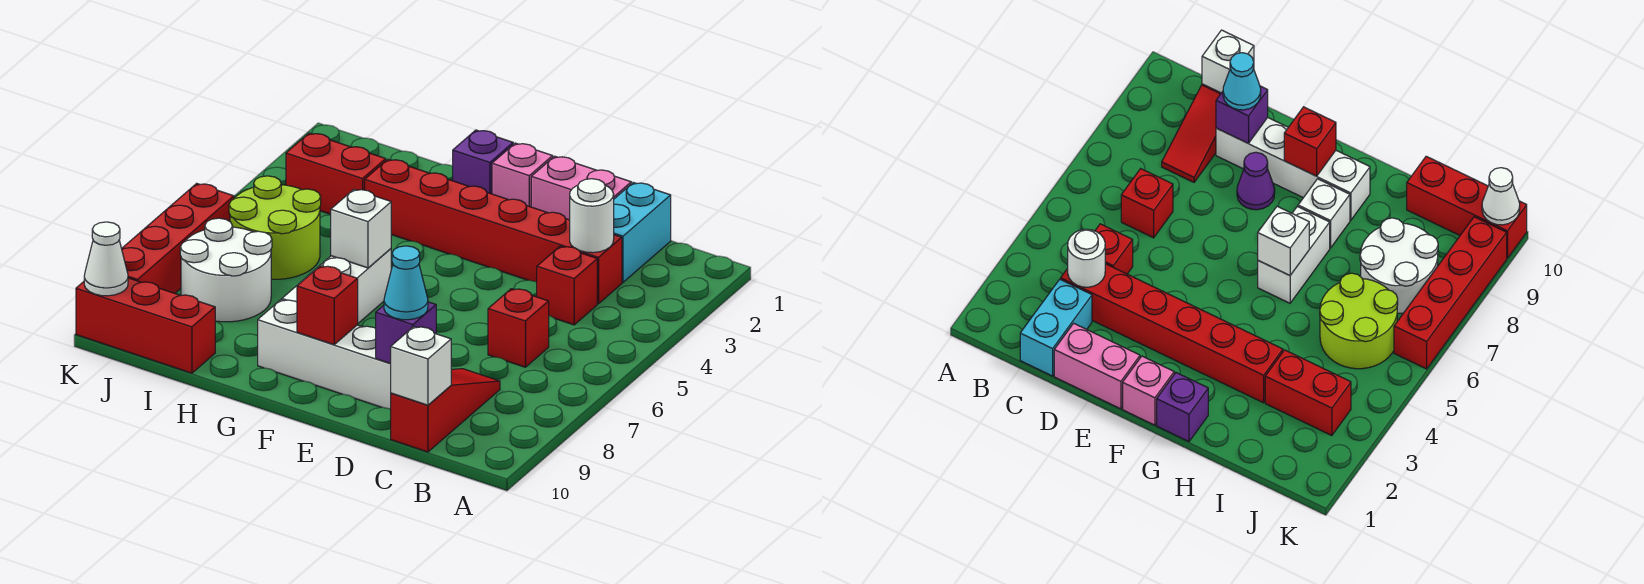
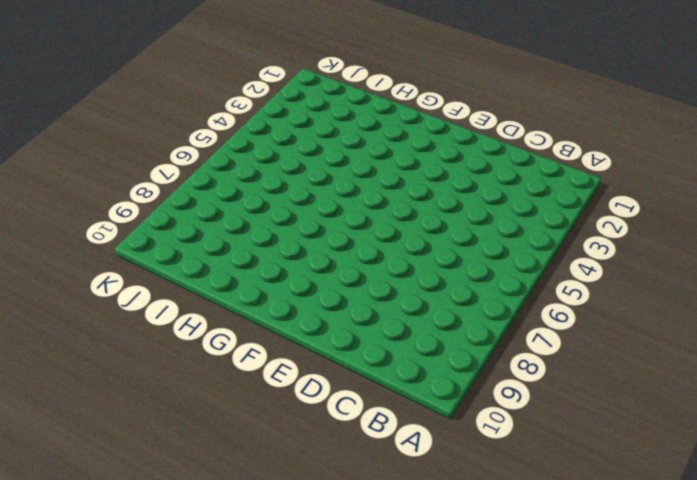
none -> cyan 1x2 brick [614,183,671,282]
none -> red 1x6 brick [365,159,622,304]
none -> red 1x1 brick [537,246,597,325]

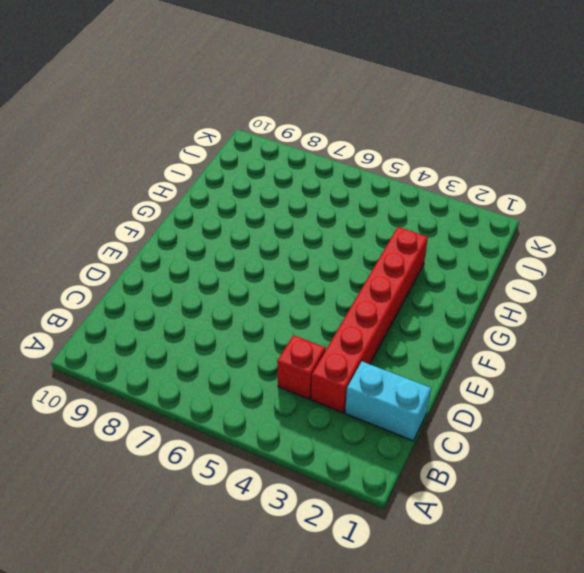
none -> red 1x1 brick [488,289,549,367]
none -> red 1x3 slope [391,369,500,452]
none -> pink 1x2 brick [531,156,631,220]

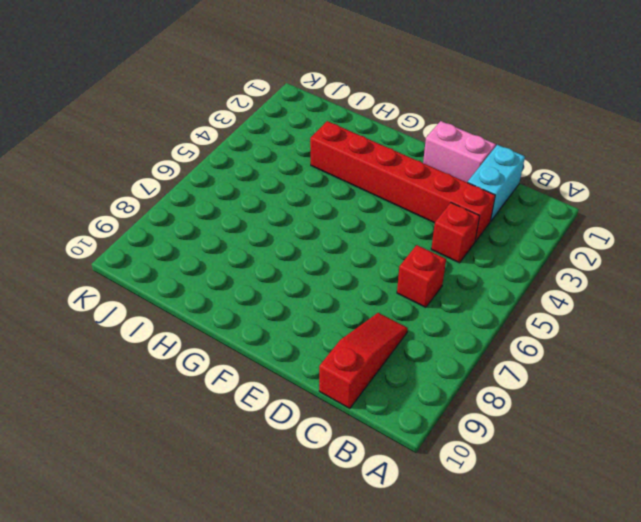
none -> white 1x4 brick [258,300,391,410]
none -> purple 1x1 cone [1237,152,1275,210]
none -> pink 1x1 brick [492,143,553,207]

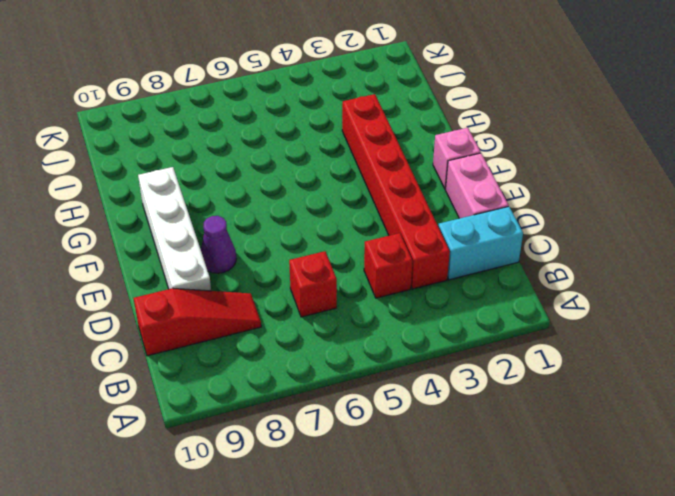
none -> purple 1x1 brick [453,130,513,194]
none -> white 1x2 brick [307,249,391,323]
none -> white 1x1 brick [1298,179,1350,248]

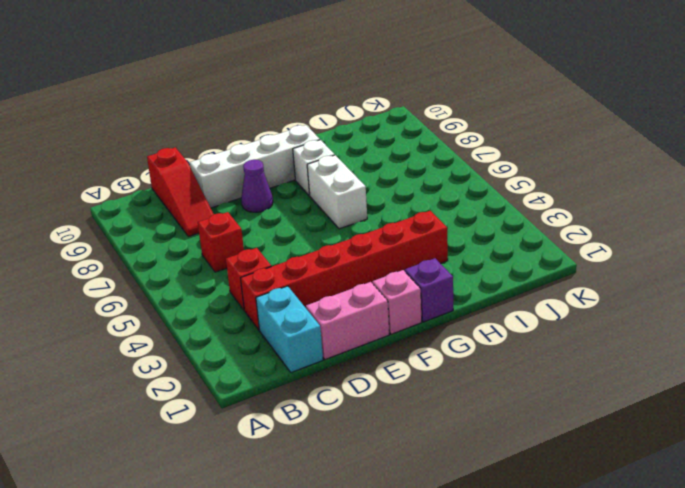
none -> red 1x2 brick [286,133,386,214]
none -> lime 2x2 round brick [229,176,321,279]
none -> white 2x2 round brick [180,218,272,322]

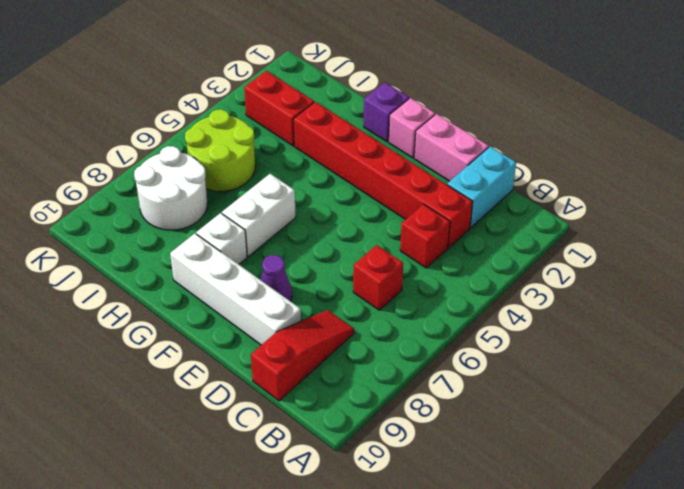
none -> red 1x3 brick [76,278,215,373]
none -> red 1x4 brick [122,183,234,293]
none -> white 1x1 round brick [570,179,614,253]

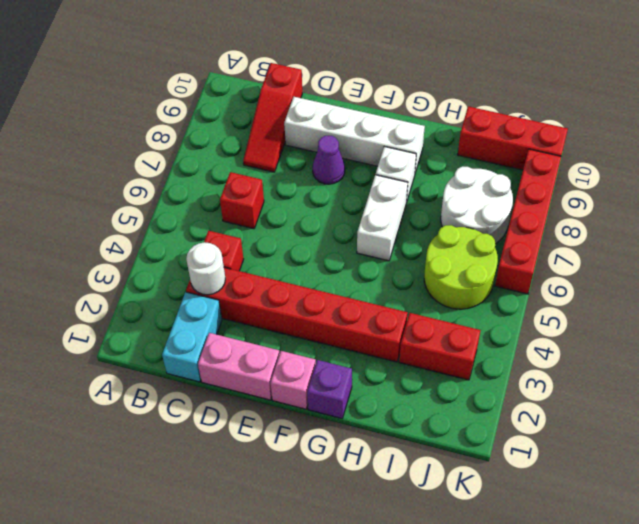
none -> white 1x1 brick [391,327,451,405]
none -> purple 1x1 brick [376,302,436,364]
none -> red 1x1 brick [297,266,358,345]

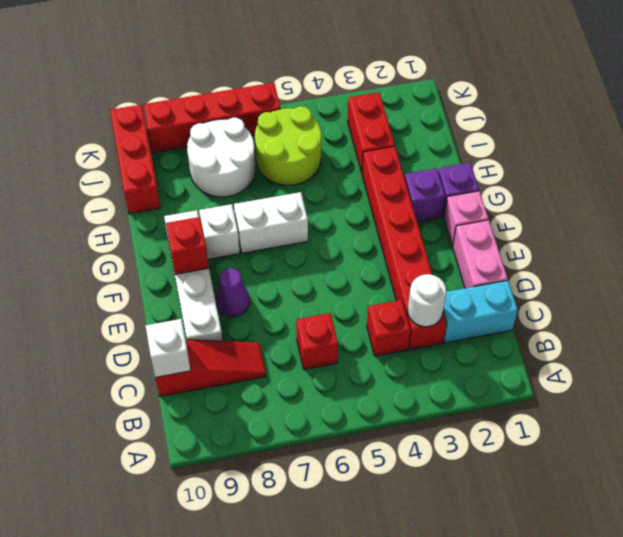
purple 1x1 brick [405,168,445,222] -> purple 1x1 brick moved to [376,302,436,364]
none -> white 1x1 brick [330,189,391,268]
none -> white 1x1 cone [84,222,128,296]
none -> cyan 1x1 cone [384,246,428,320]

